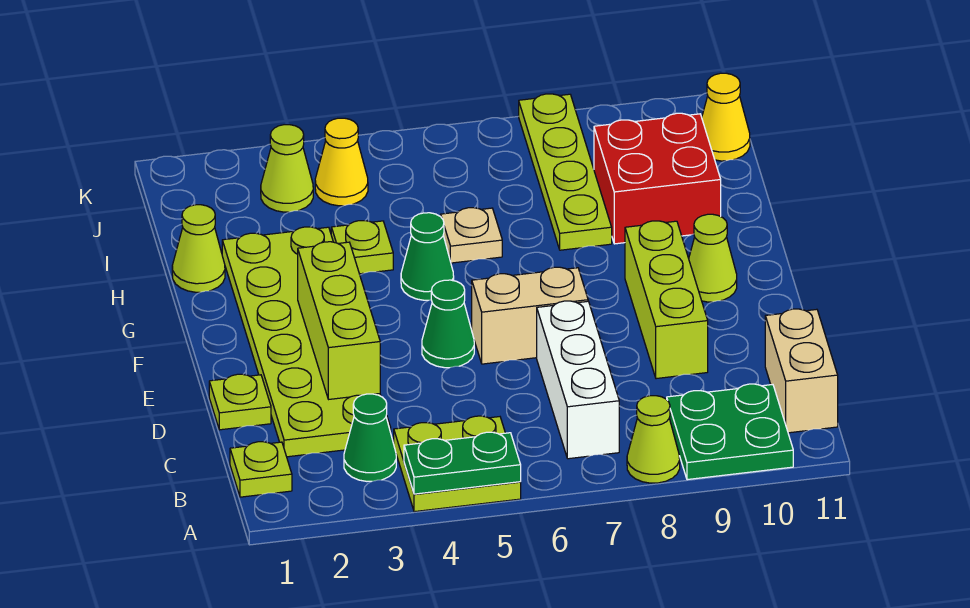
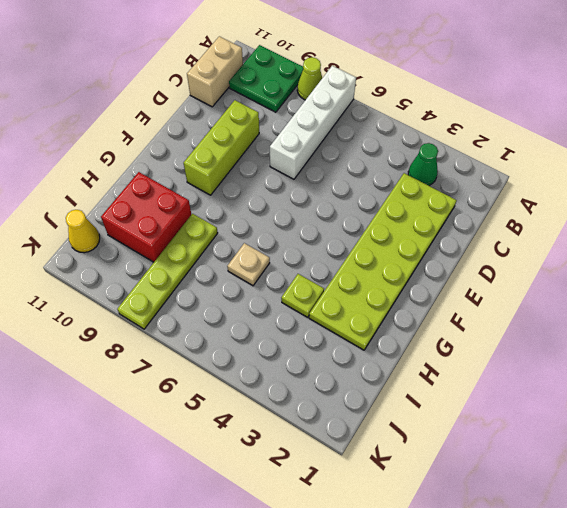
white 1x4 brick [270,66,356,179] -> white 1x3 brick [537,301,619,459]
none -> lime 2x2 plate [394,416,521,512]
none -> lime 1x1 plate [230,442,292,497]
none -> lime 1x1 plate [209,374,271,430]

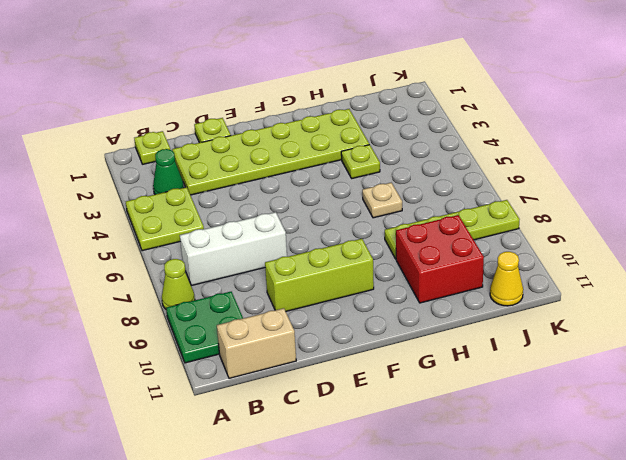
none -> green 1x1 cone [422,280,474,368]
none -> tan 1x2 brick [472,267,588,364]
none -> lime 1x1 cone [689,214,737,302]

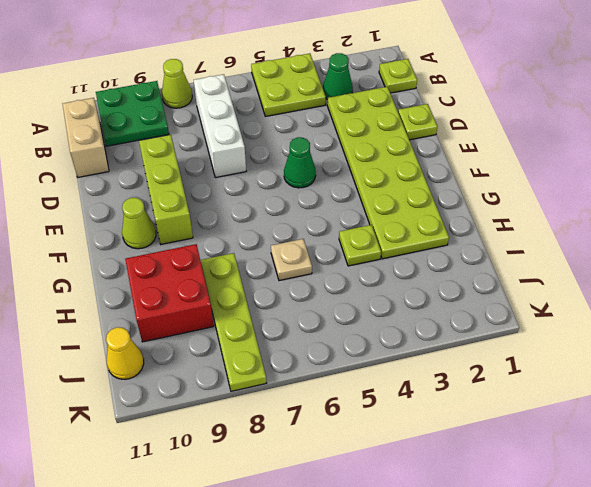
none -> tan 1x2 brick [472,267,588,364]
none -> green 1x1 cone [401,213,454,300]
none -> lime 1x1 cone [172,205,225,292]

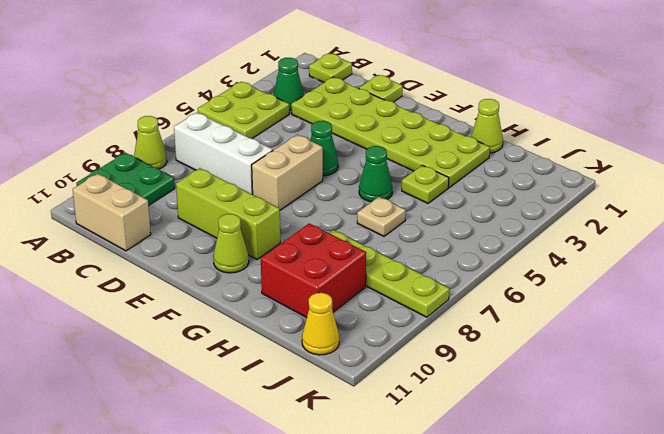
none -> lime 1x1 cone [261,125,313,212]
none -> yellow 1x1 cone [315,118,368,206]
none -> green 1x2 plate [404,432,521,494]

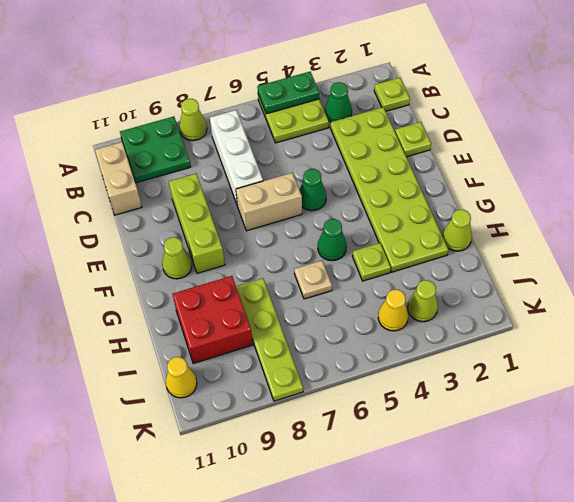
none -> lime 1x3 brick [298,242,380,399]

